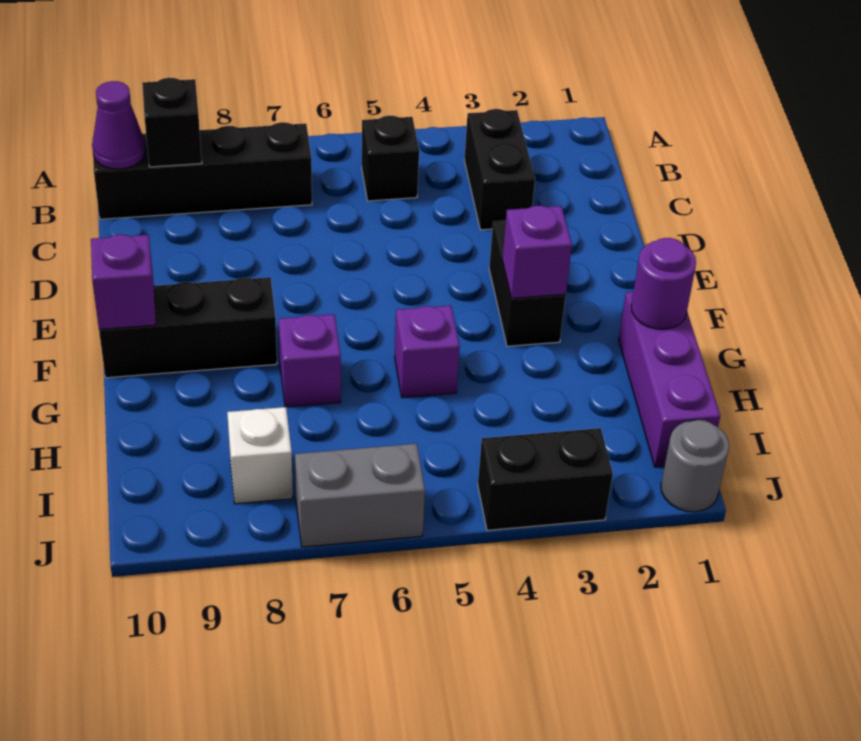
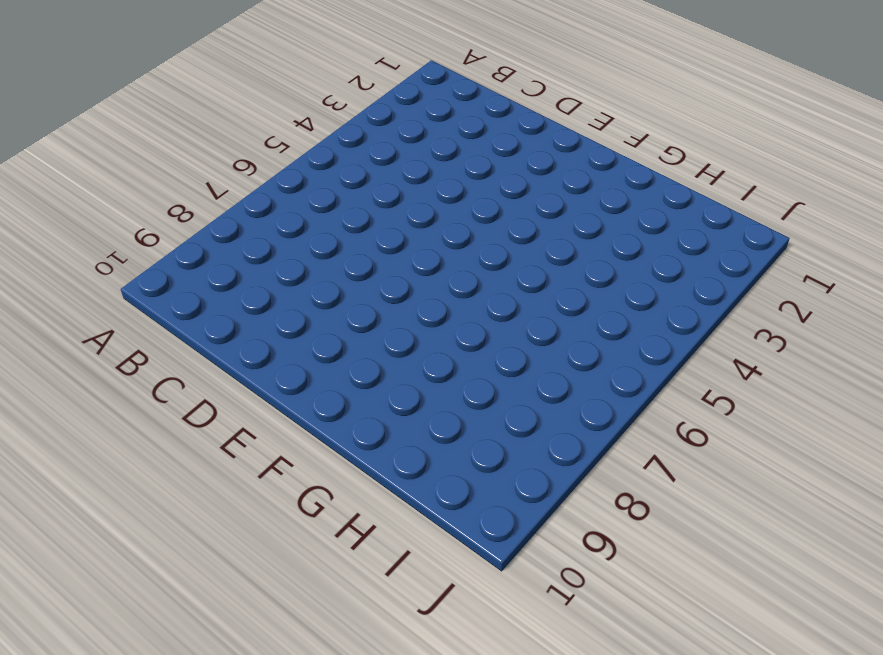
none -> black 1x2 brick [464,109,535,230]
none -> black 1x1 brick [362,116,419,201]
none -> black 1x4 brick [93,122,312,219]

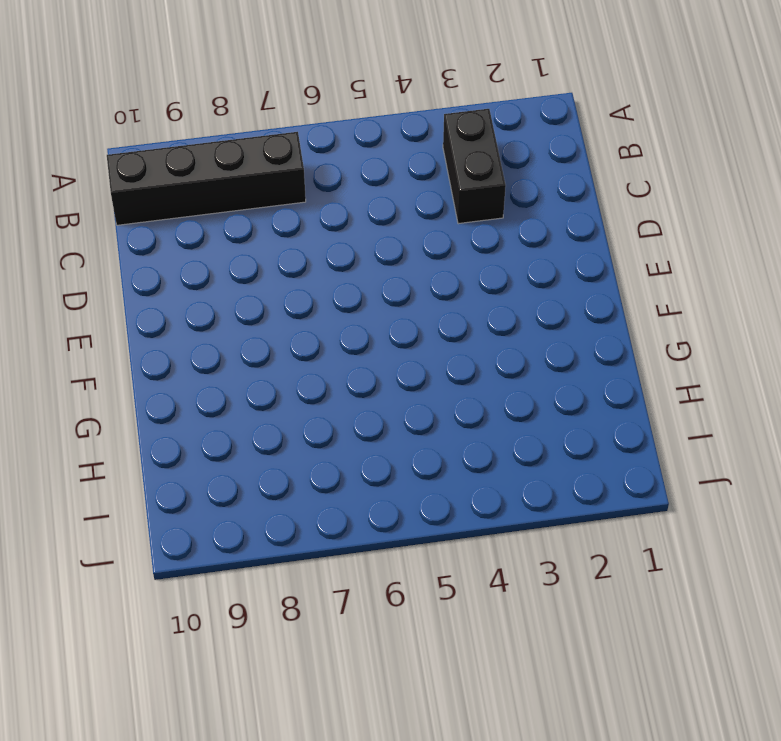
none -> black 1x1 brick [362,116,419,201]
none -> black 1x2 brick [489,221,566,346]
none -> black 1x3 brick [99,277,277,378]

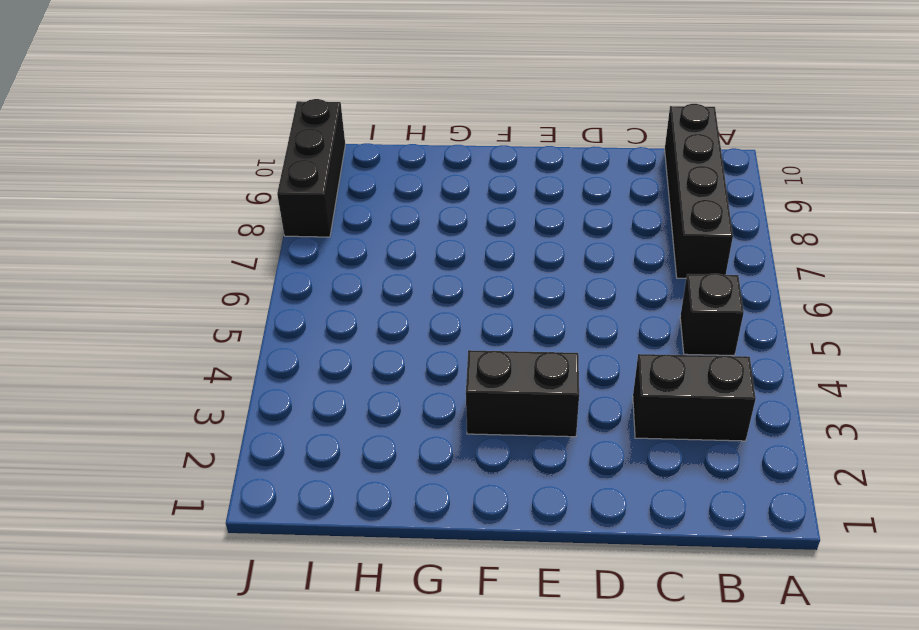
black 1x3 brick [277,99,345,237] -> black 1x3 brick moved to [99,277,277,378]
none -> purple 1x3 brick [619,292,720,467]
none -> purple 1x1 brick [395,306,460,398]
none -> purple 1x1 brick [279,314,341,407]

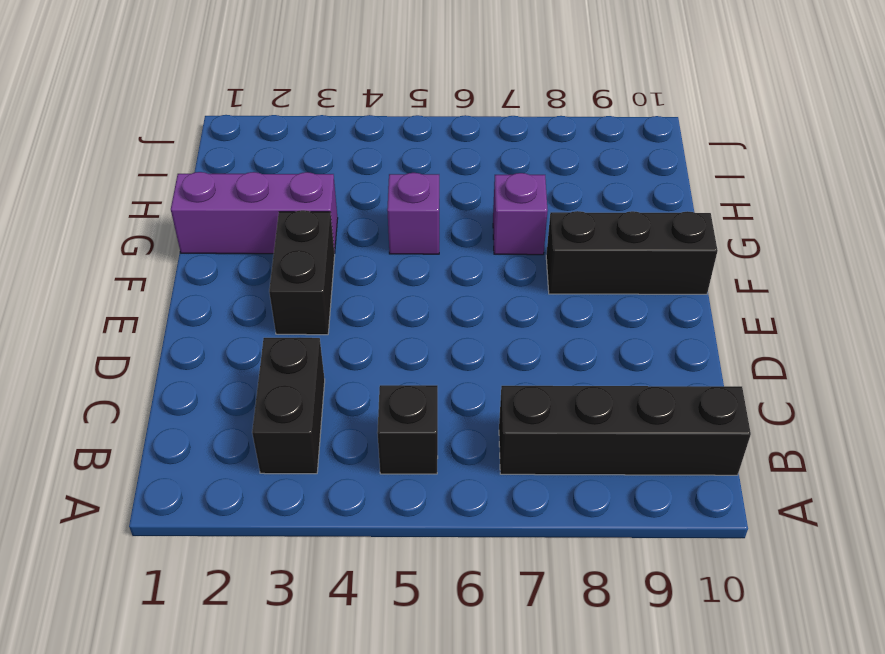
purple 1x3 brick [171,172,338,254] -> purple 1x3 brick turned to [619,292,720,467]
none -> white 1x1 brick [227,407,293,504]
none -> grey 1x1 round brick [661,420,729,512]
none -> black 1x2 brick [478,428,613,530]

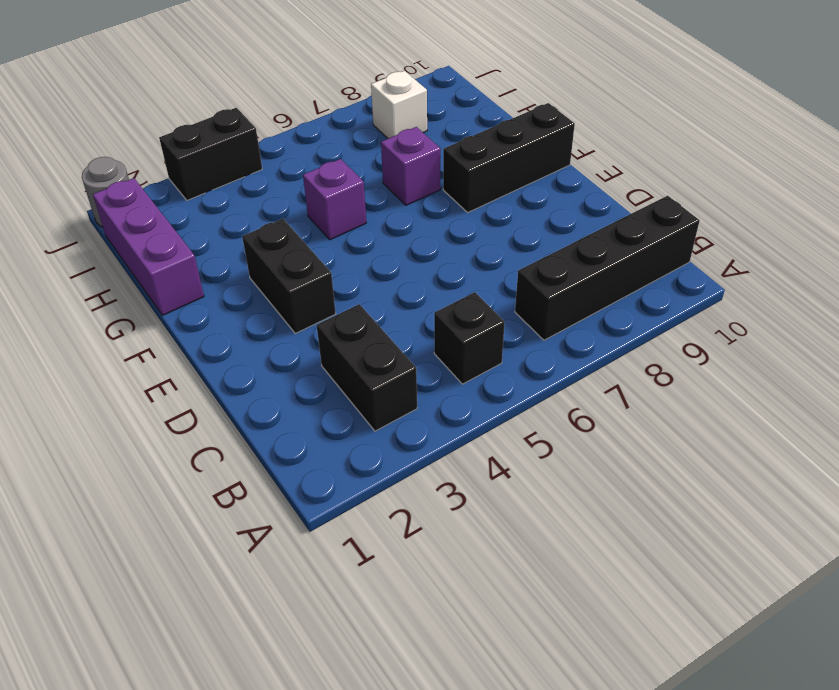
none -> grey 1x2 brick [295,444,425,547]
none -> black 1x1 brick [142,78,202,167]
none -> purple 1x1 cone [92,81,146,169]

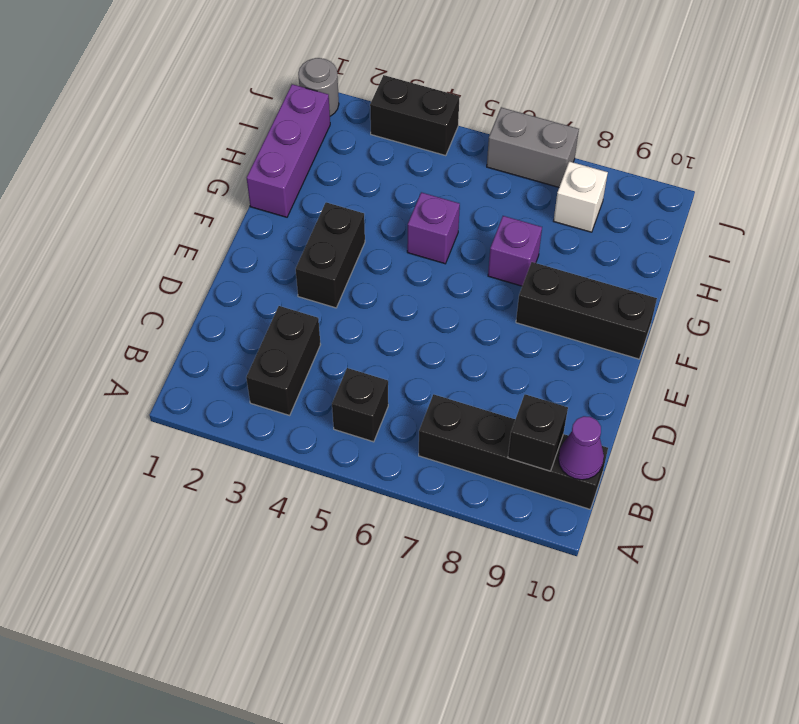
none -> purple 1x1 brick [502,206,572,298]
none -> purple 1x1 brick [91,235,156,329]
none -> purple 1x1 round brick [631,238,696,329]

